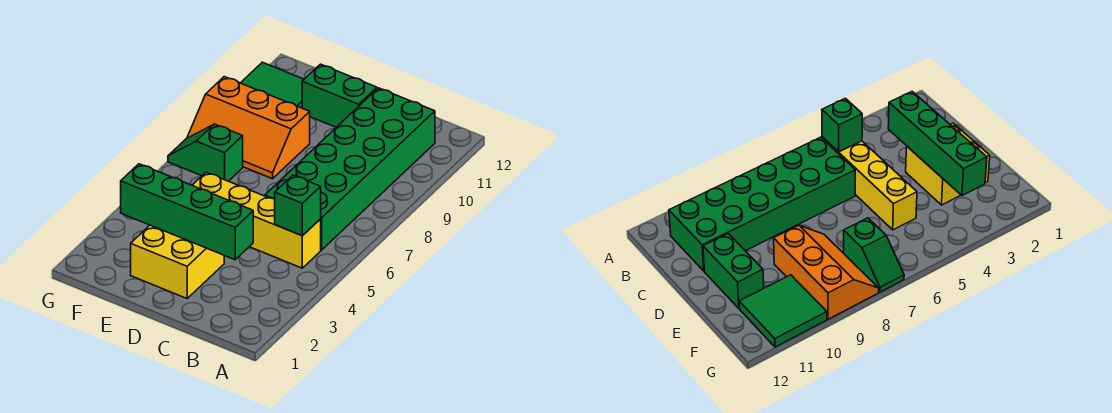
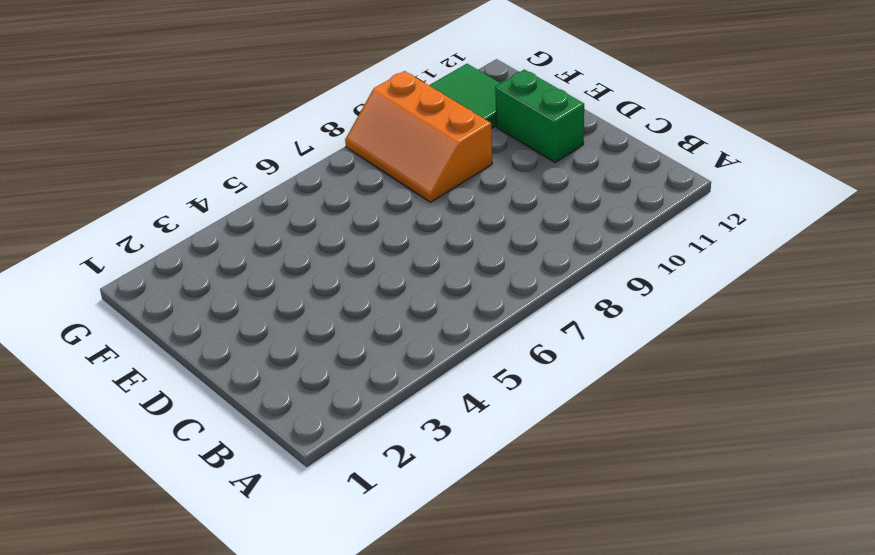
none -> yellow 1x4 brick [192,172,321,268]
none -> green 2x6 brick [265,88,435,250]

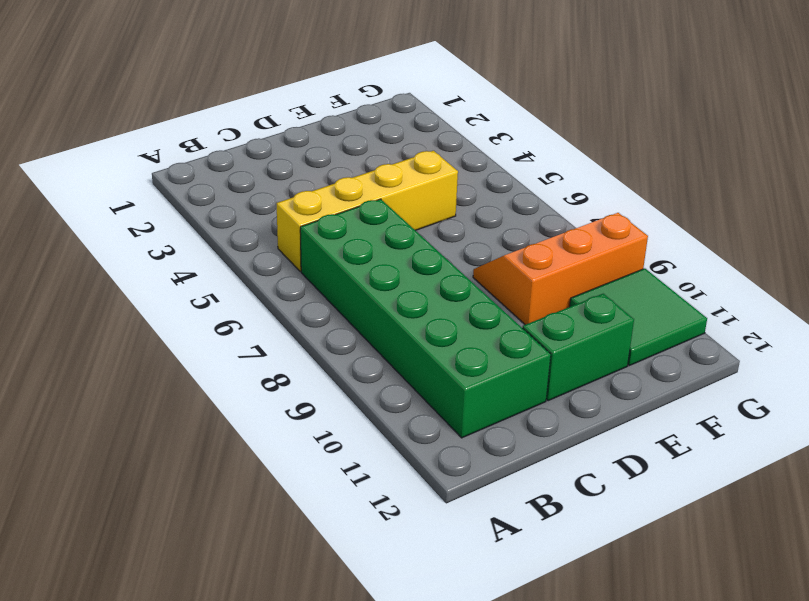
none -> yellow 2x2 brick [131,225,224,298]
none -> green 1x2 slope [168,124,243,181]

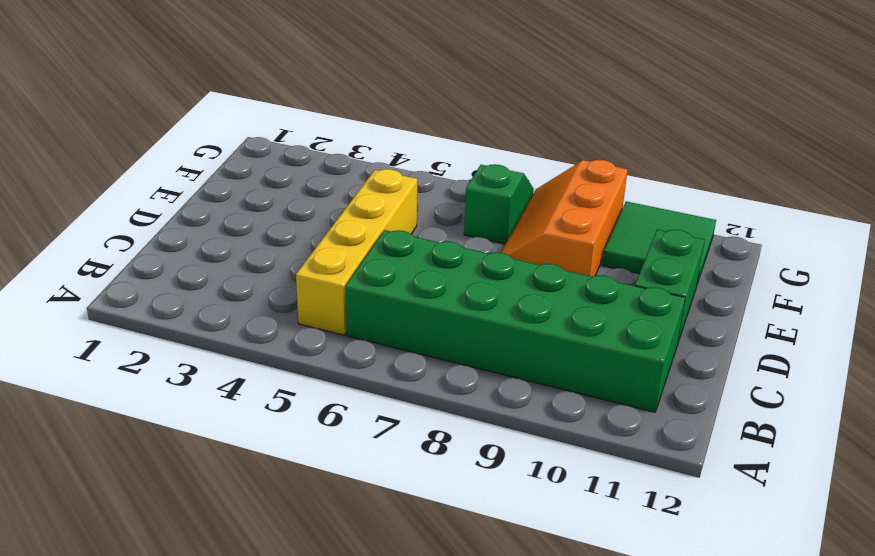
none -> yellow 2x2 brick [131,225,224,298]
none -> green 1x1 brick [275,175,321,236]

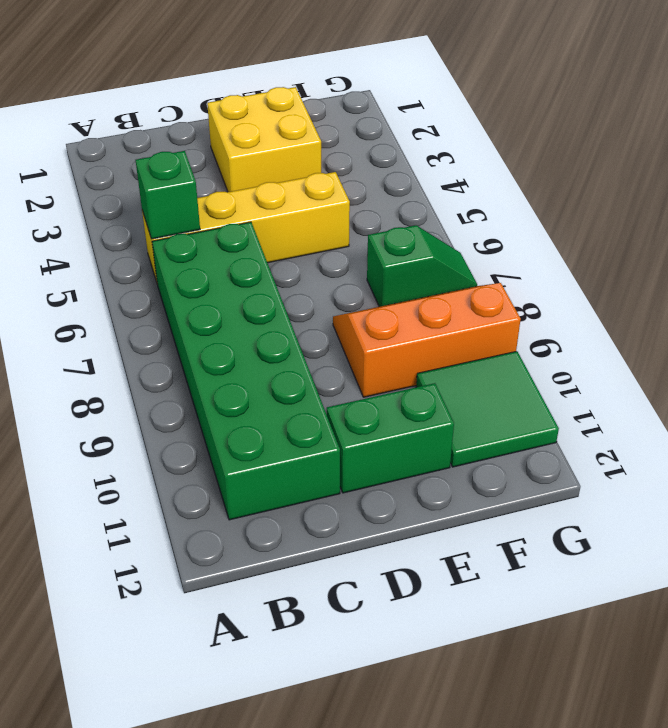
none -> green 1x4 brick [121,164,253,260]

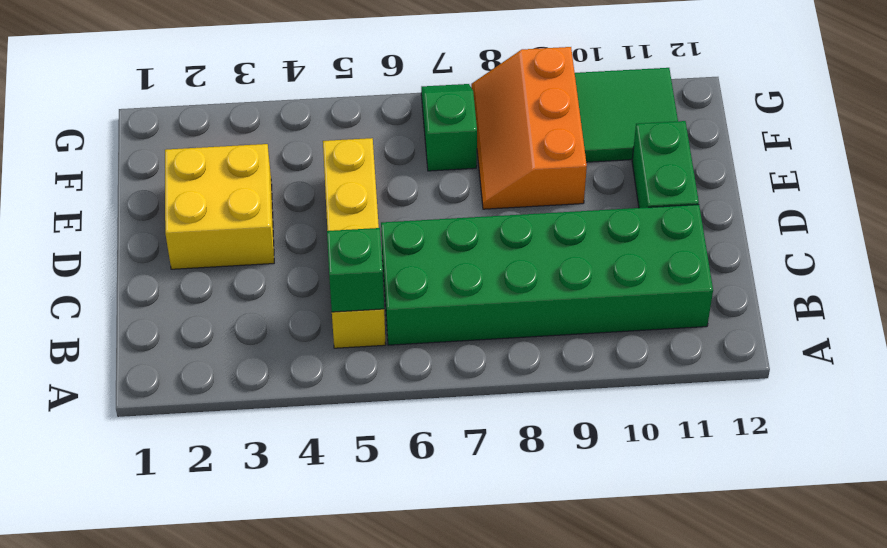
none -> green 1x4 brick [121,164,253,260]

